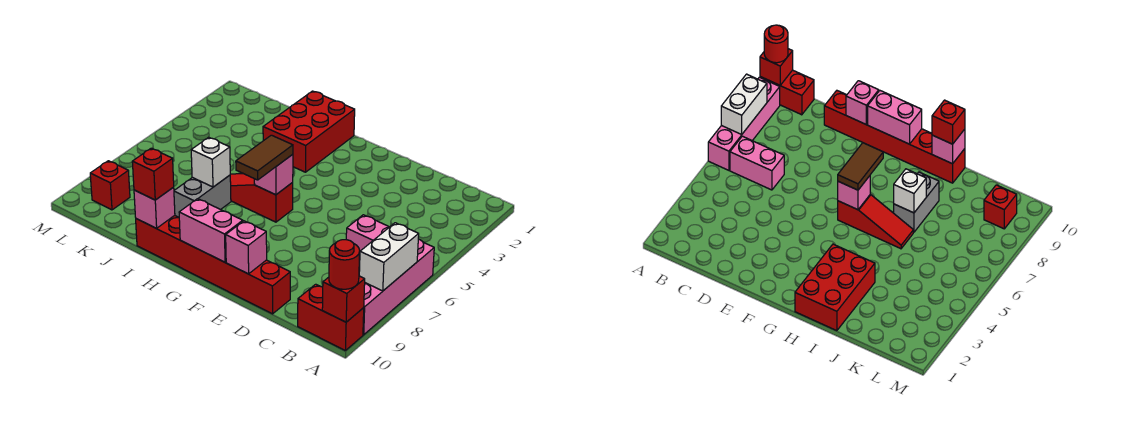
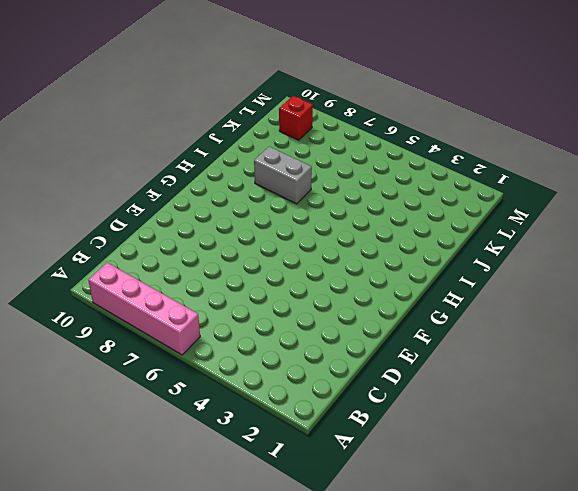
none -> red 1x2 brick [298,284,364,351]
none -> pink 1x2 brick [346,215,389,262]
none -> red 1x6 brick [136,215,290,314]

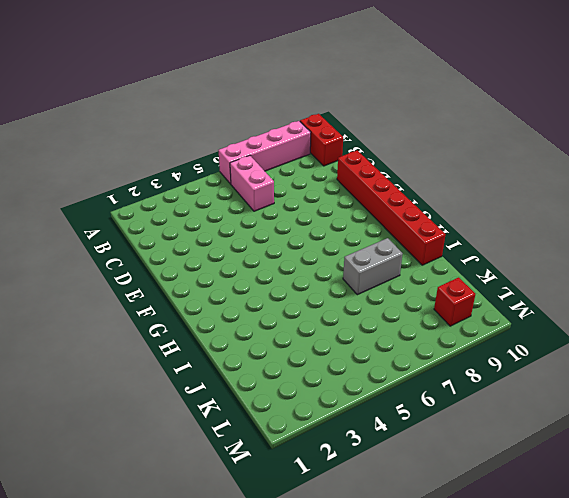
none -> red 1x3 slope [230,174,293,222]
none -> red 2x3 brick [263,91,355,172]
none -> white 1x2 brick [359,223,419,291]

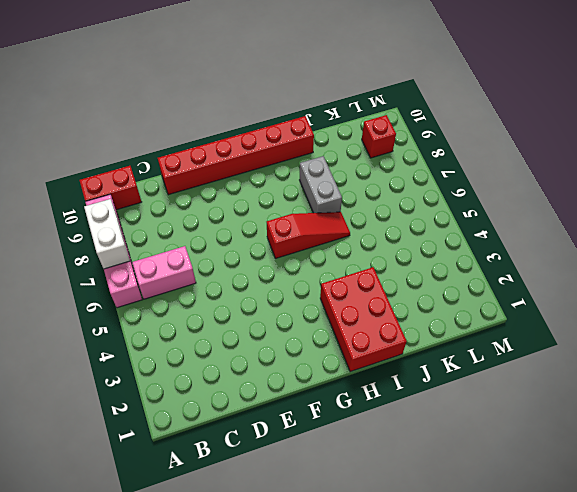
none -> red 1x1 brick [322,276,365,322]
none -> pink 1x1 brick [226,221,267,274]
none -> pink 1x2 brick [179,199,243,262]

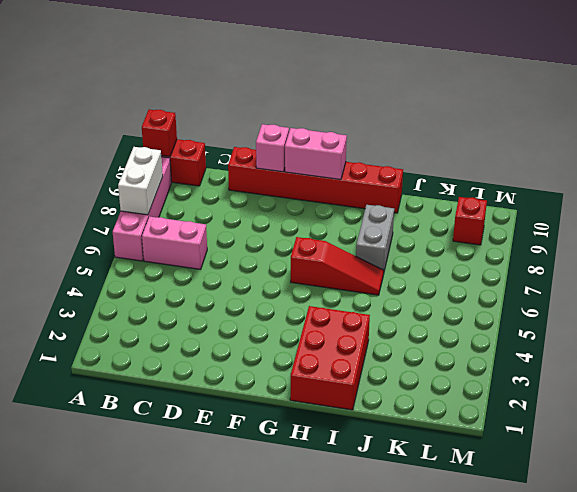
none -> pink 1x1 brick [254,154,293,195]
none -> white 1x1 brick [191,137,230,187]
none -> pink 1x1 brick [134,187,175,228]

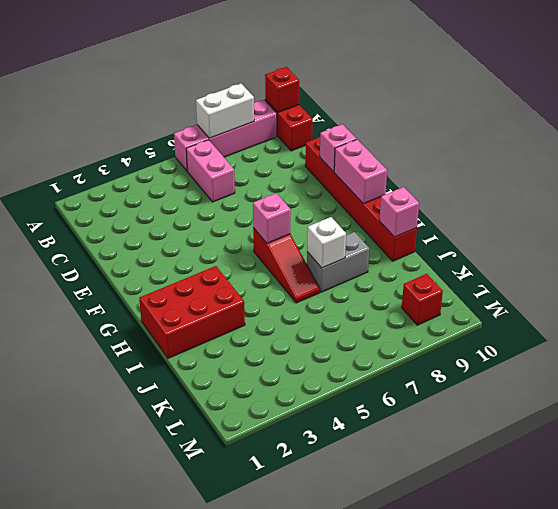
none -> red 1x1 round brick [329,240,360,289]
none -> brown 1x2 tile [236,135,293,180]
none -> red 1x1 brick [132,148,174,200]

